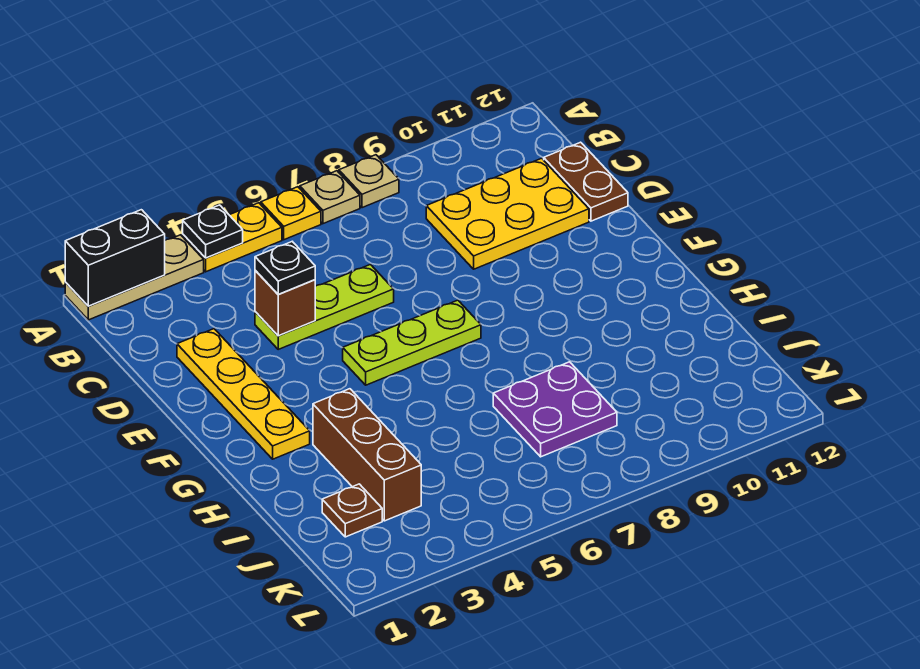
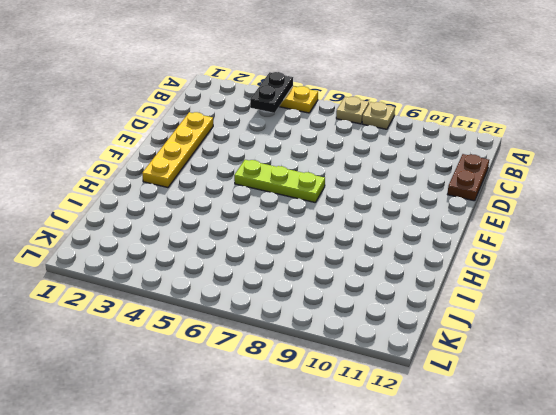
black 1x2 plate [250,72,293,113] -> black 1x1 plate [183,205,243,258]
none -> tan 1x3 plate [65,235,204,320]
none -> yellow 1x1 plate [261,187,321,240]
none -> yellow 2x3 plate [426,158,589,269]

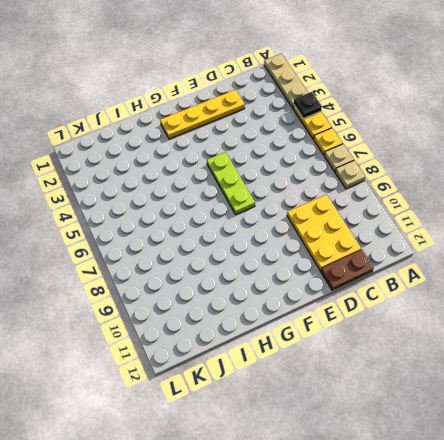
none -> lime 1x3 plate [255,264,394,349]
none -> brown 1x3 brick [313,389,421,521]
none -> purple 2x2 plate [493,362,617,457]

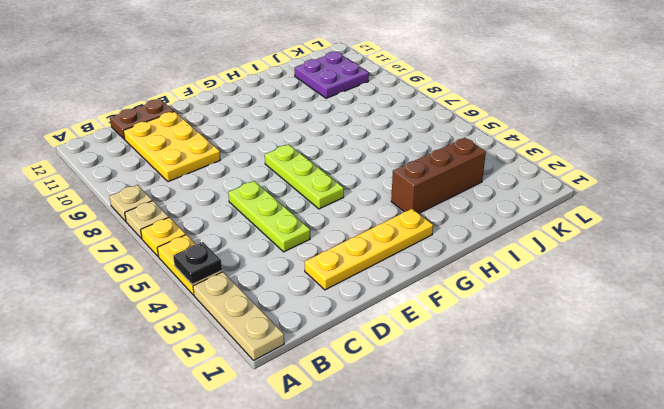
purple 2x2 plate [295,52,369,98] -> purple 2x2 plate moved to [493,362,617,457]
none -> brown 1x1 plate [322,484,382,537]
none -> black 1x2 brick [65,210,165,306]
none -> brown 1x1 brick [255,271,315,336]

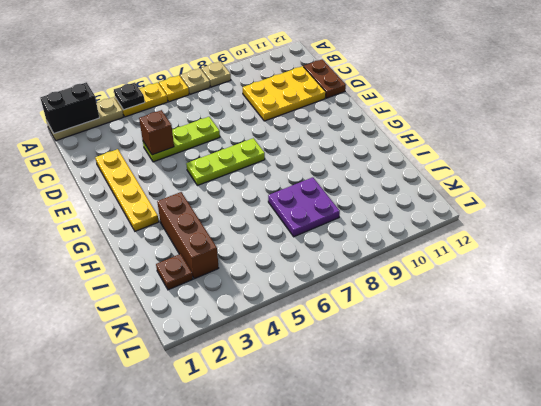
none -> black 1x1 plate [255,242,315,294]

